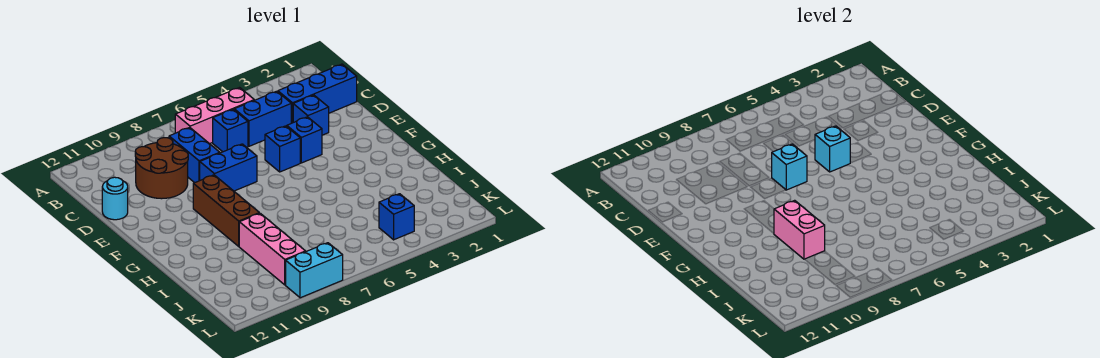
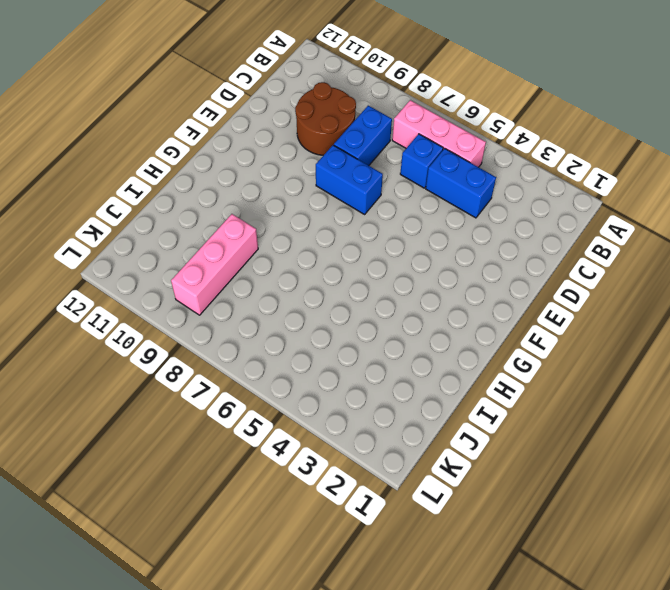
none -> blue 1x3 brick [278,64,357,123]
none -> blue 1x1 brick [293,95,329,135]
none -> cyan 1x1 round brick [102,177,128,220]

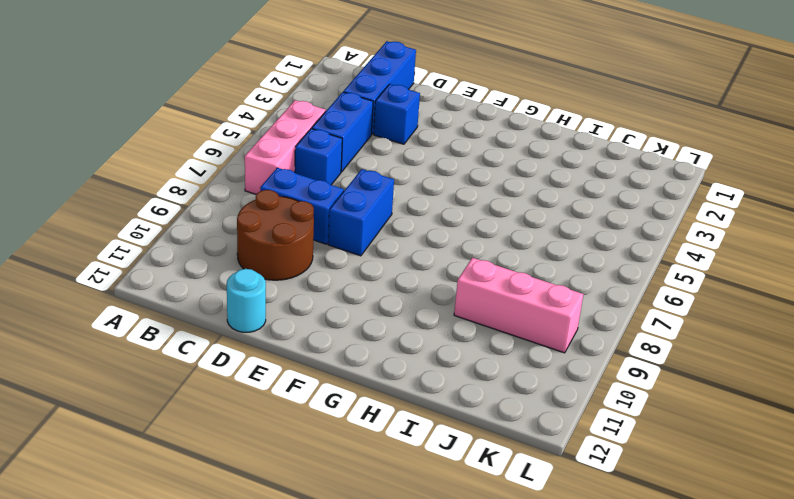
none -> blue 1x1 brick [287,117,322,163]
none -> blue 1x1 brick [265,126,300,172]
none -> brown 1x3 brick [193,175,259,246]

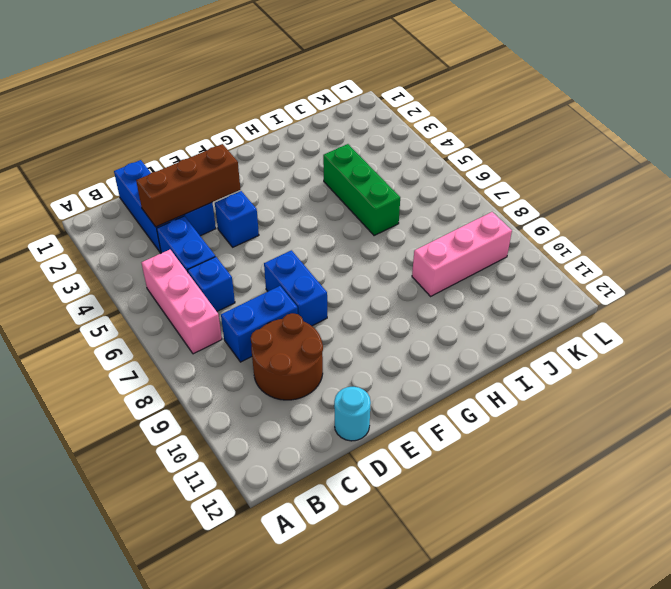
brown 1x3 brick [136,144,240,227] -> brown 1x3 brick moved to [193,175,259,246]
green 1x3 brick [323,144,400,236] -> none
none -> blue 1x1 brick [265,126,300,172]
none -> blue 1x1 brick [379,194,414,240]
none -> cyan 1x2 brick [286,243,343,298]

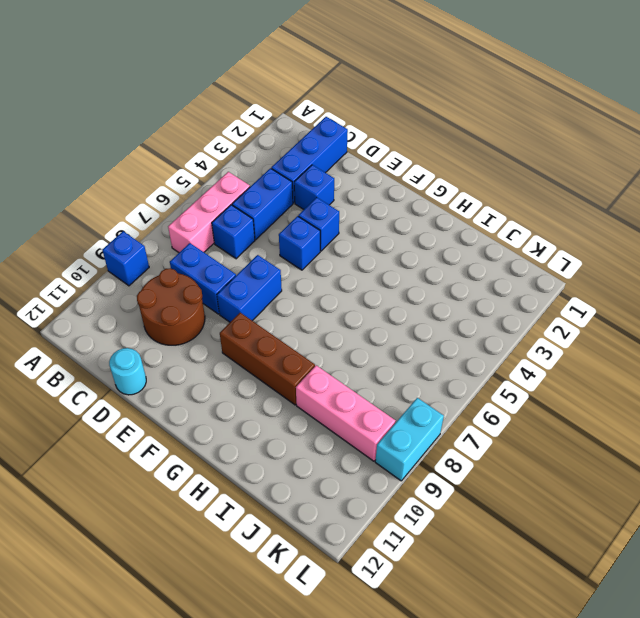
blue 1x1 brick [102,231,149,286] -> blue 1x1 brick moved to [379,194,414,240]
none -> cyan 1x1 brick [815,126,850,172]
none -> cyan 1x1 brick [772,144,807,190]
none -> pink 1x2 brick [774,200,825,259]

